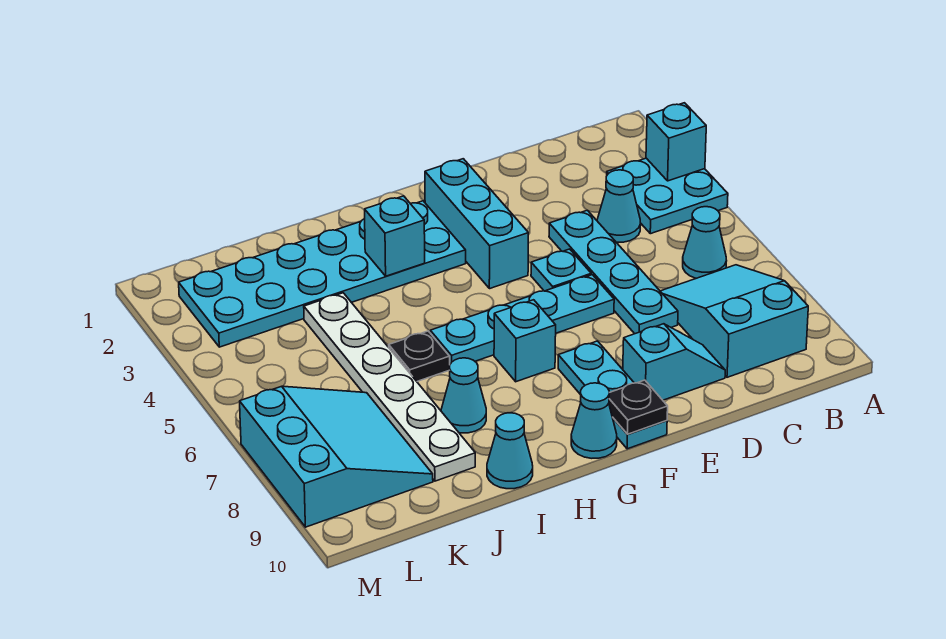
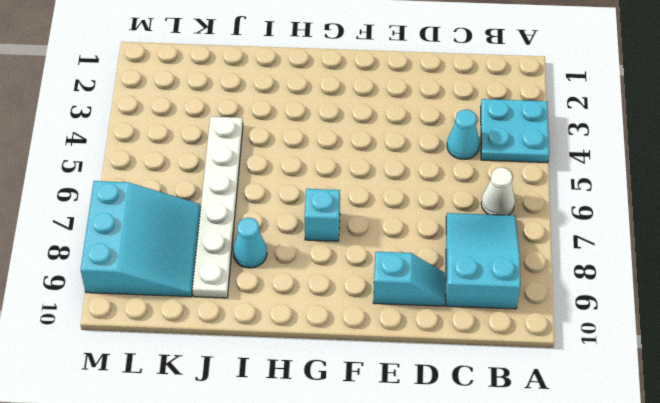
white 1x1 cone [481,167,515,215] -> cyan 1x1 cone [683,207,727,278]
none -> cyan 1x4 plate [549,210,678,334]
none -> cyan 1x1 plate [531,249,591,291]
none -> cyan 1x4 plate [430,275,614,364]

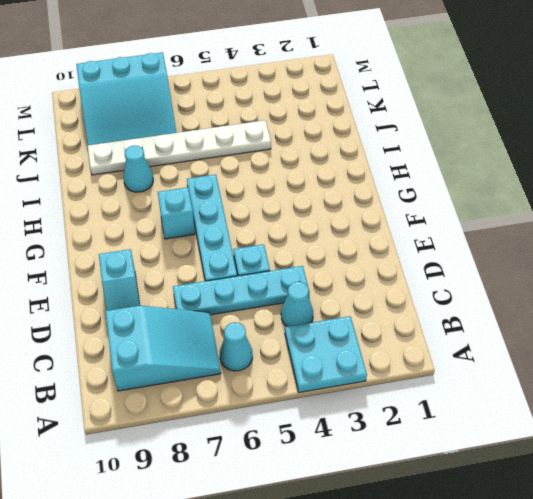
none -> cyan 1x3 brick [425,159,528,289]
none -> cyan 1x3 plate [558,341,667,449]
none -> cyan 2x6 plate [179,201,466,347]

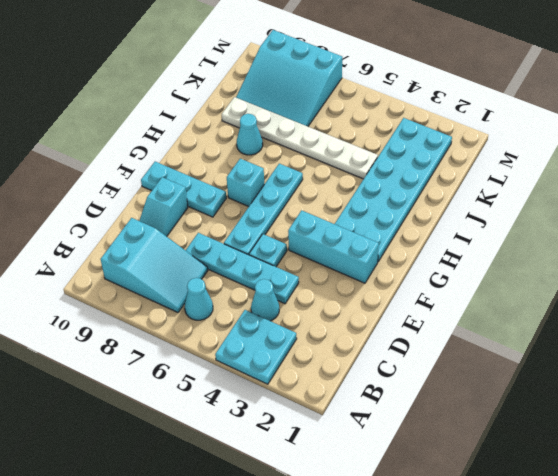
none -> cyan 1x1 cone [571,383,617,458]
none -> black 1x1 plate [389,331,450,381]
none -> cyan 1x1 cone [487,413,533,489]

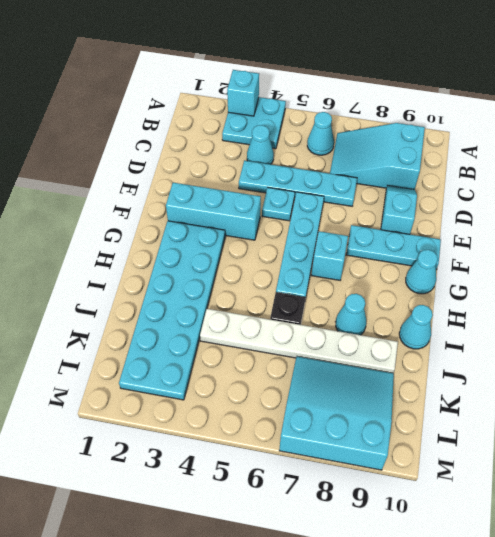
none -> black 1x1 plate [609,380,668,434]
none -> cyan 1x1 brick [365,196,425,276]

